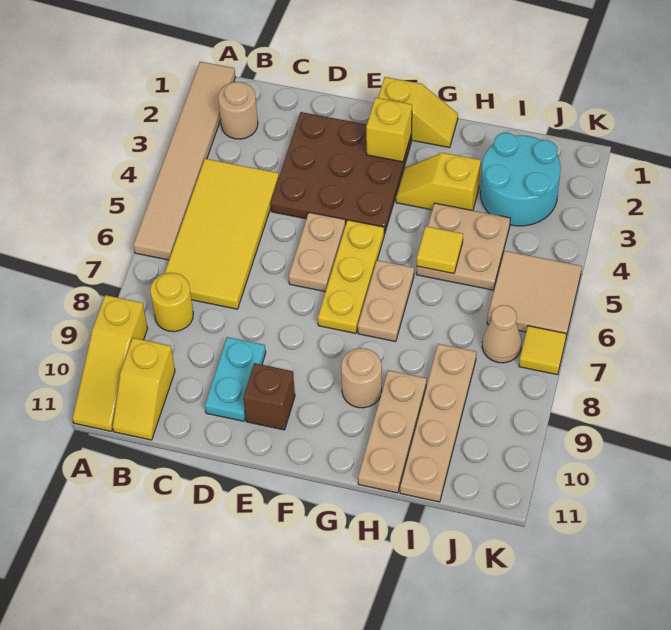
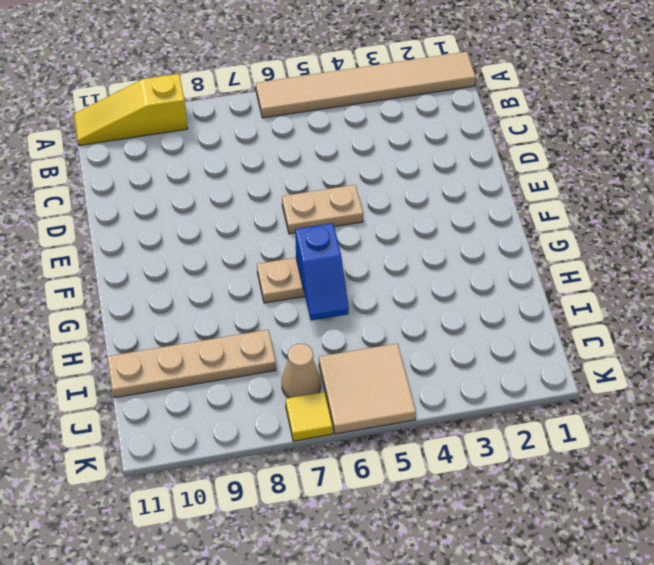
blue 1x2 slope [295,223,349,321] -> none
none -> tan 1x1 round brick [218,82,258,139]
none -> yellow 2x4 tile [164,159,279,309]
none -> yellow 1x1 round brick [150,273,193,332]

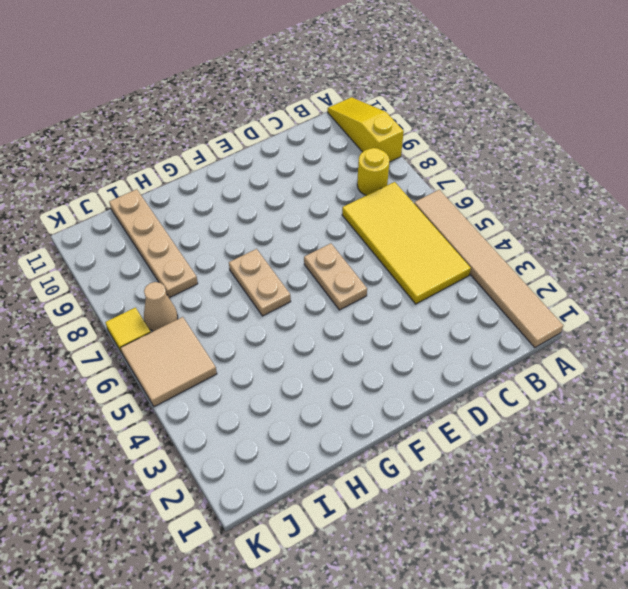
none -> tan 1x1 round brick [218,82,258,139]
none -> yellow 1x2 slope [113,338,175,440]
none -> brown 3x3 plate [271,112,412,234]

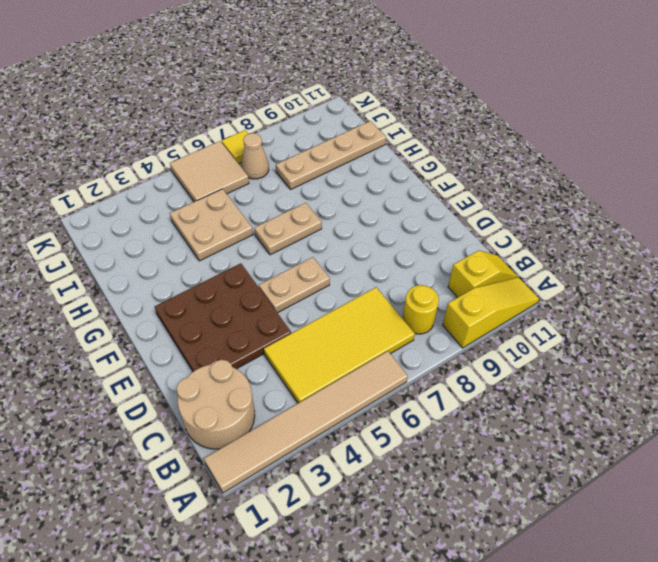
tan 2x2 round brick [176,360,255,449] -> tan 1x1 round brick [218,82,258,139]
none -> cyan 1x2 plate [205,337,266,421]
none -> brown 1x1 brick [243,363,295,430]
none -> yellow 1x2 slope [378,77,458,148]

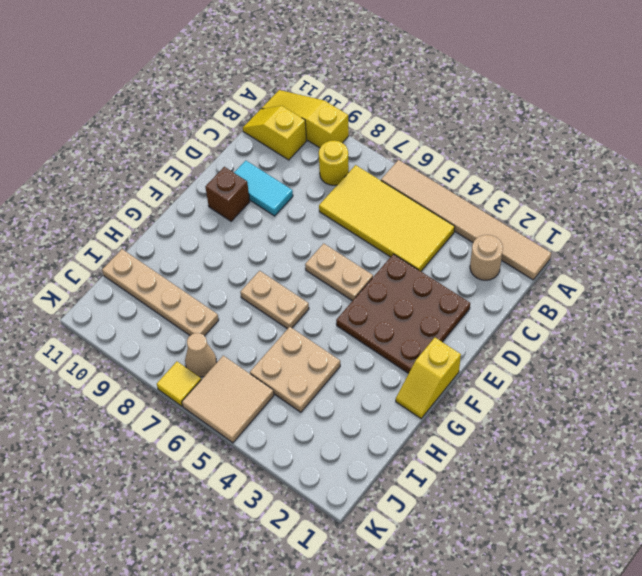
cyan 1x2 tile [234,161,293,216] -> cyan 1x2 plate [205,337,266,421]
none -> yellow 1x3 plate [318,220,384,333]
none -> yellow 1x2 slope [396,153,481,210]
none -> tan 1x1 round brick [341,348,382,408]

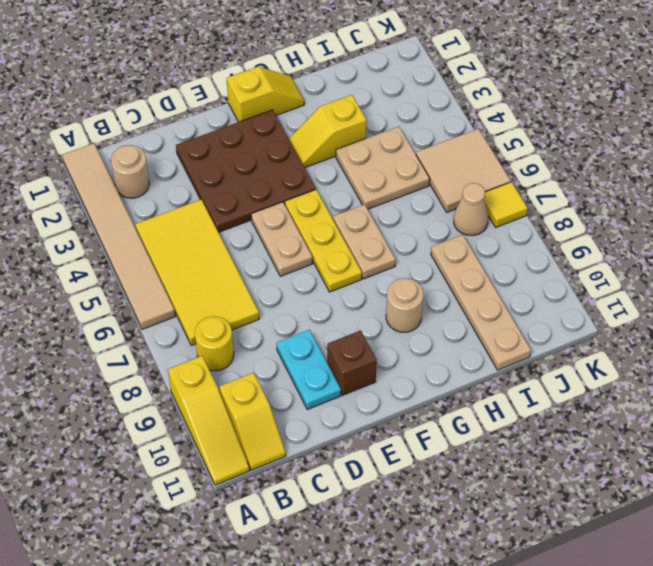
none -> tan 1x3 plate [358,370,427,493]
none -> cyan 2x2 round brick [480,133,561,226]
none -> yellow 1x1 brick [366,98,412,162]

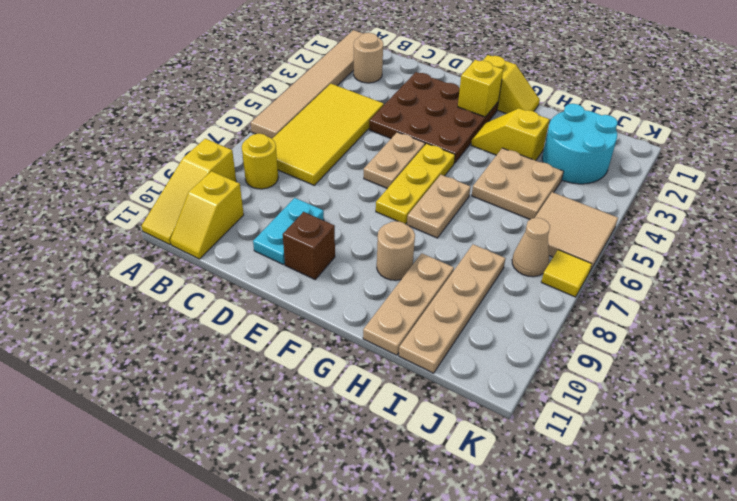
none -> yellow 1x1 tile [417,226,463,273]

